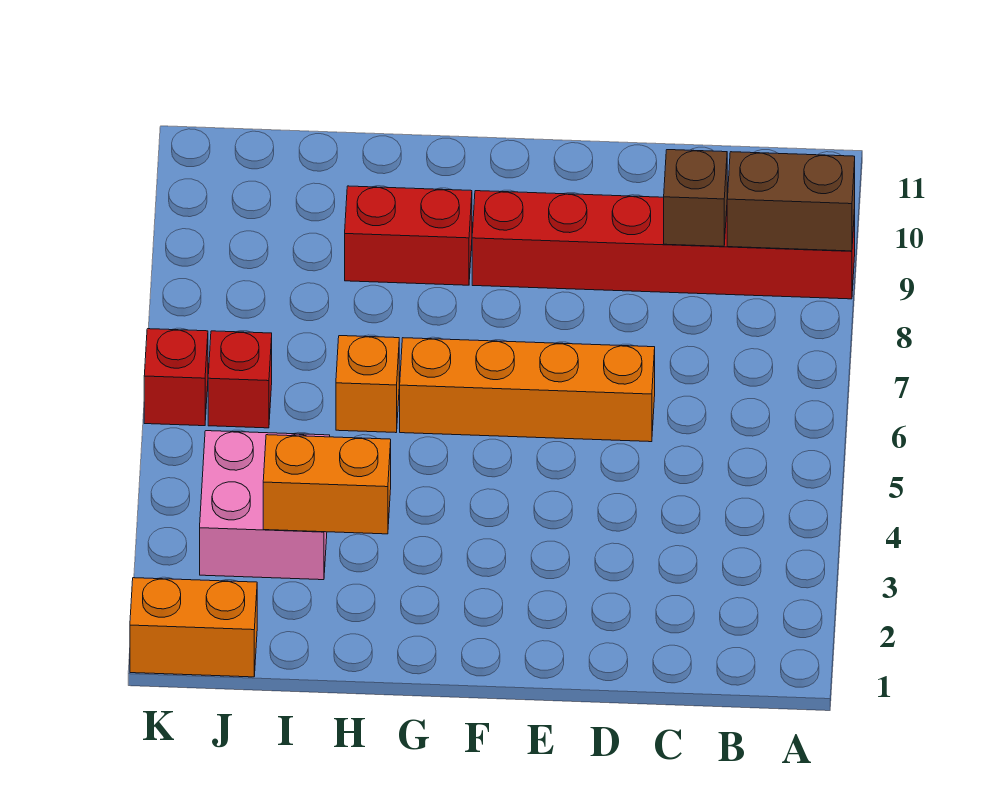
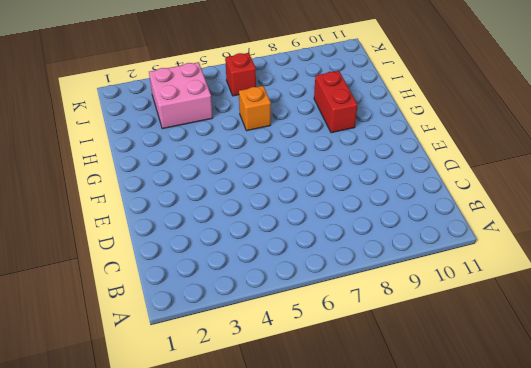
none -> red 1x6 brick [472,191,855,299]
none -> orange 1x4 brick [400,338,655,442]

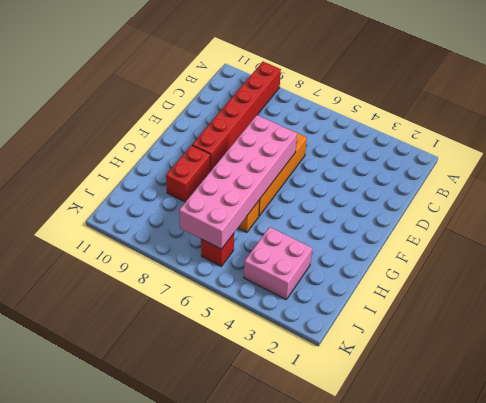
pink 2x6 brick [179,115,297,249] -> none
none -> orange 1x2 brick [130,578,257,677]
none -> red 1x1 brick [144,329,208,426]

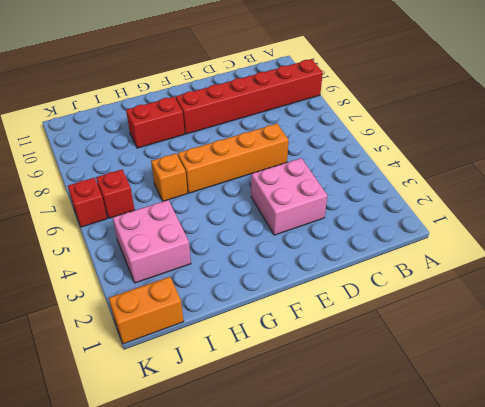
pink 2x2 brick [251,158,327,235] -> none
none -> brown 1x2 brick [727,152,855,251]
none -> brown 1x1 brick [664,150,727,247]

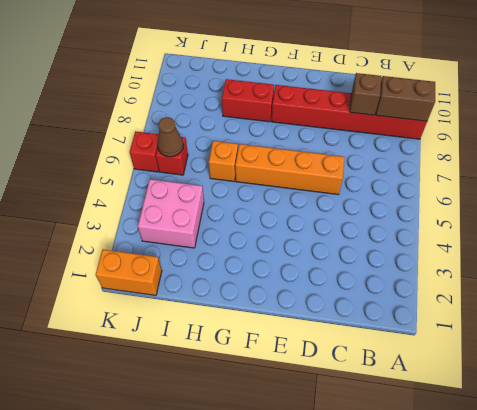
brown 1x1 cone [157,117,183,157] -> none
none -> orange 1x2 brick [263,435,391,534]

